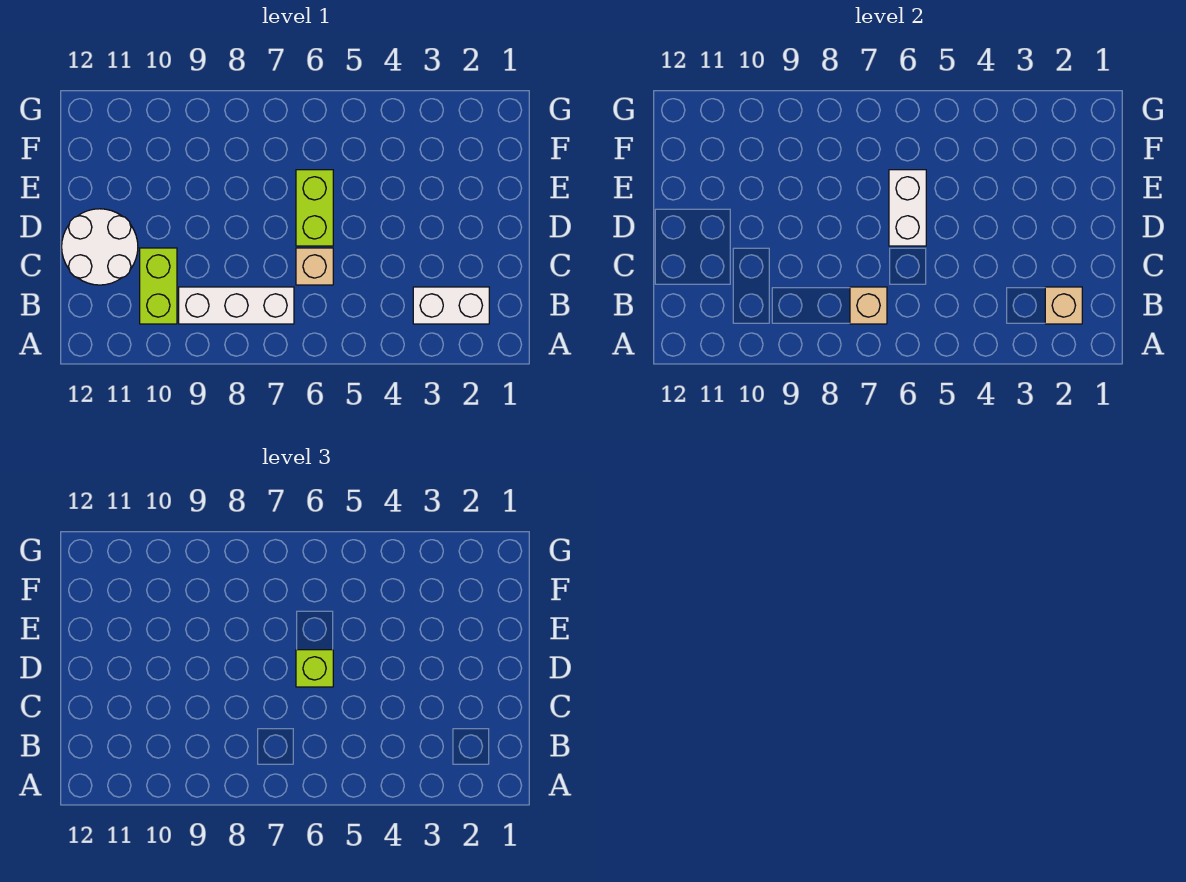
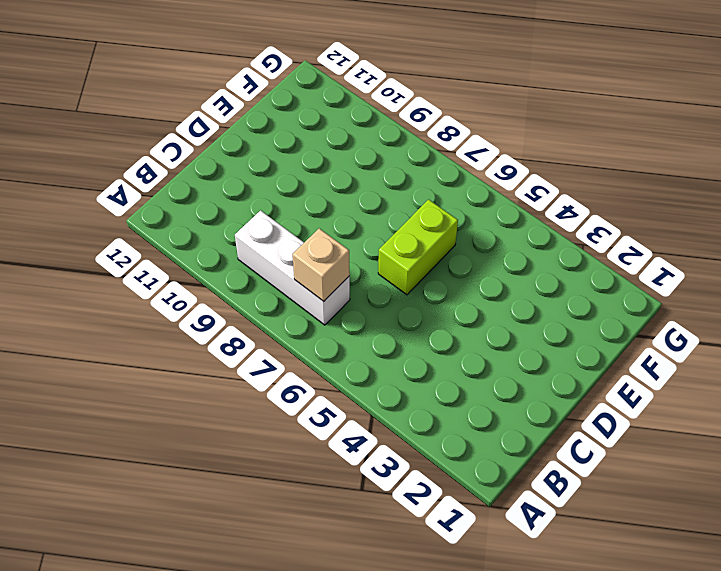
none -> white 1x2 brick [413,287,489,324]
none -> lime 1x2 brick [140,248,177,324]

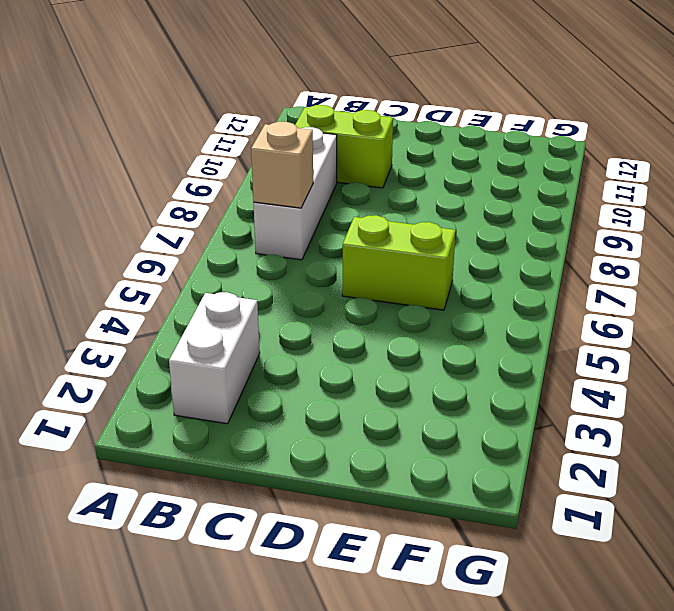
none -> tan 1x1 brick [296,248,333,285]
none -> white 2x2 round brick [62,209,138,285]

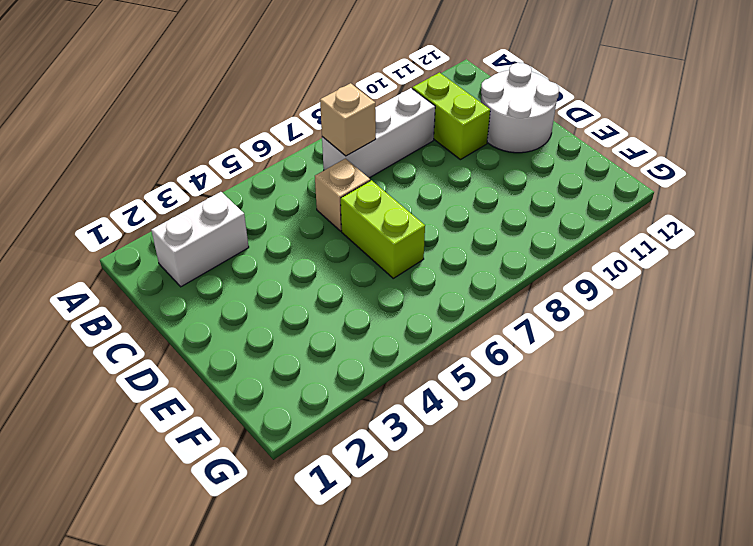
none -> tan 1x1 brick [1045,287,1082,324]
none -> white 1x2 brick [889,170,926,246]

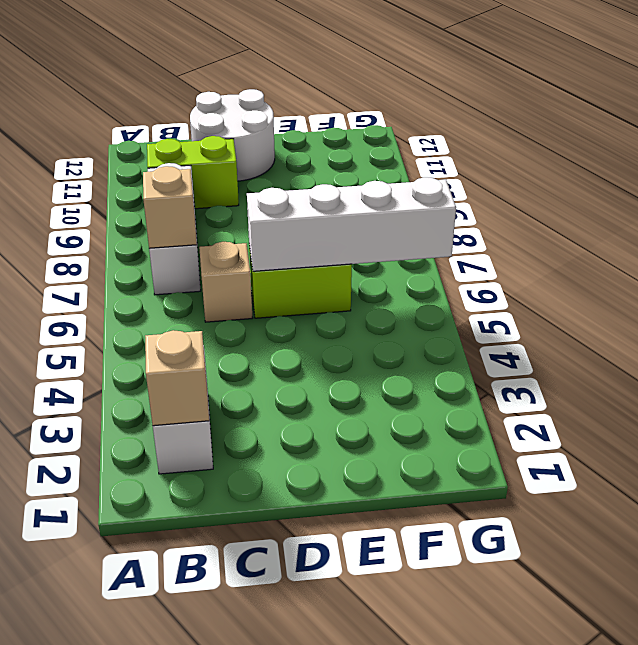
white 1x4 brick [247,177,456,271] -> white 1x2 brick [889,170,926,246]
none -> lime 1x1 brick [296,650,333,687]

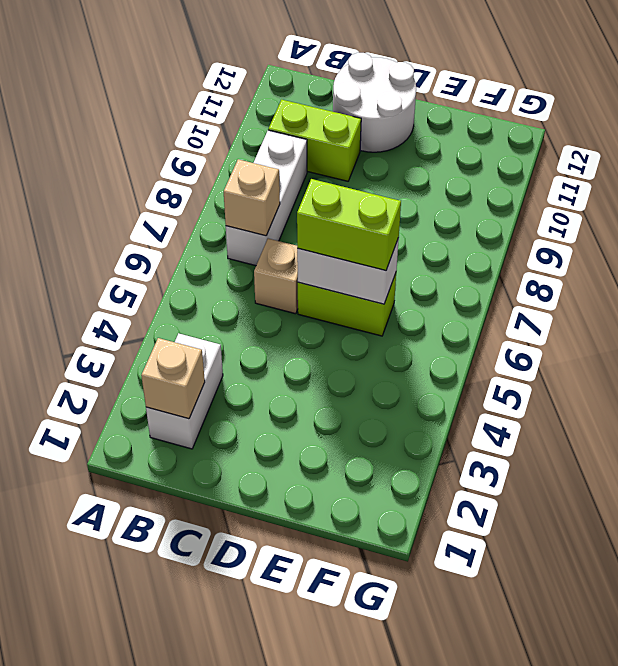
lime 1x2 brick [297,179,401,271] -> lime 1x1 brick [296,650,333,687]

